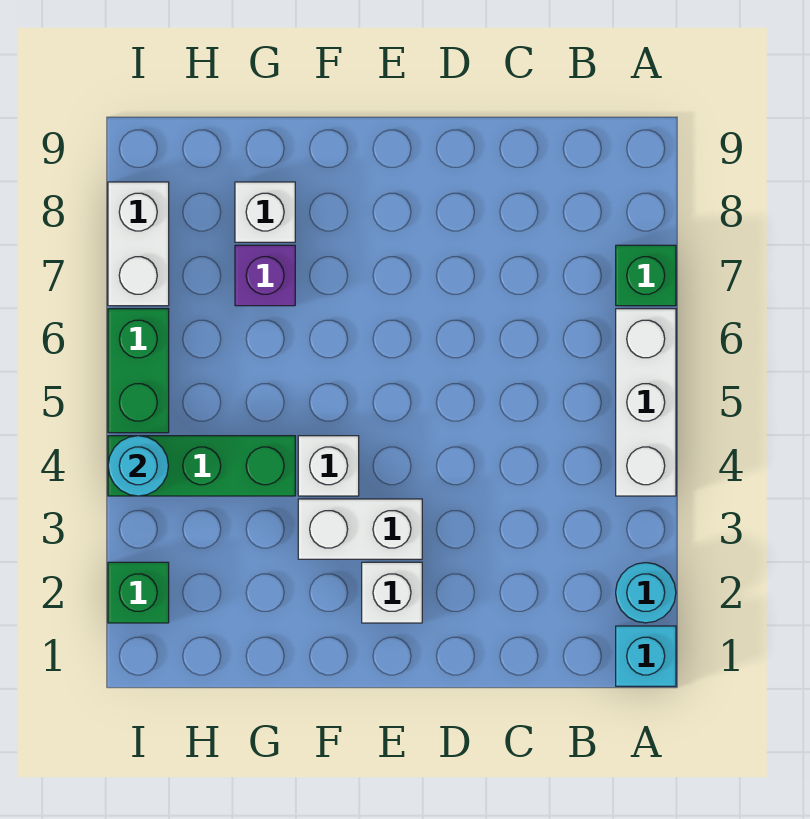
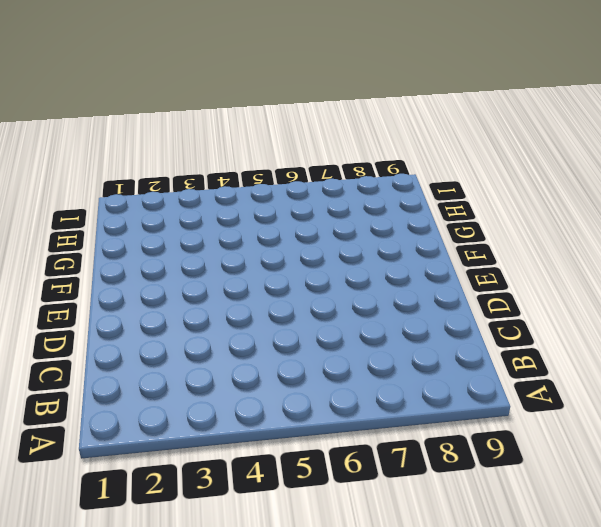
none -> cyan 1x1 brick [616,626,676,686]
none -> cyan 1x1 round brick [616,563,676,623]
none -> white 1x3 brick [616,309,676,496]

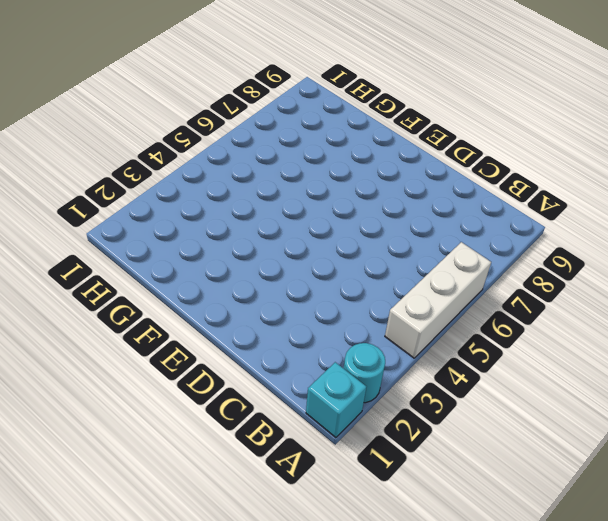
none -> green 1x1 brick [616,245,676,306]
none -> white 1x1 brick [362,562,422,623]
none -> white 1x2 brick [298,499,422,559]

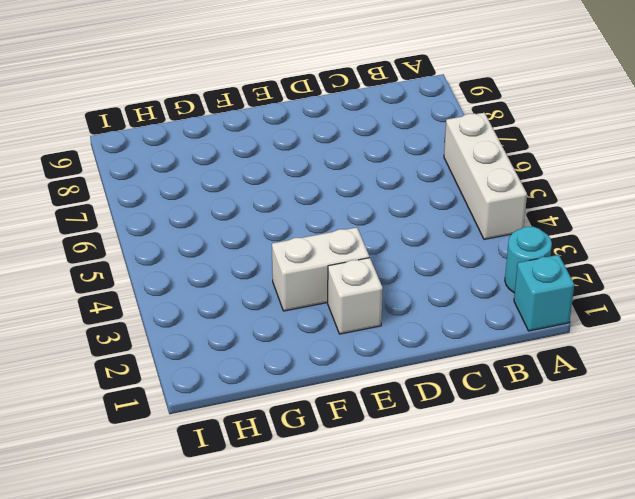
none -> green 1x1 brick [616,245,676,306]
none -> white 1x1 brick [298,436,359,496]
none -> green 1x3 brick [108,436,295,496]

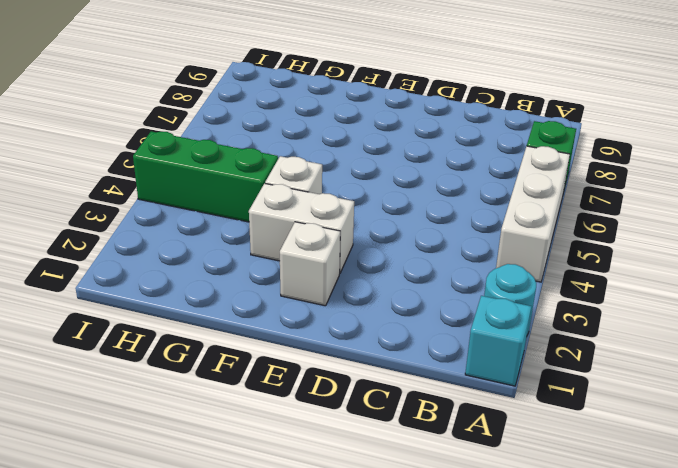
none -> purple 1x1 brick [235,245,295,306]
none -> white 1x1 brick [235,182,295,242]
none -> green 1x1 brick [108,562,169,623]

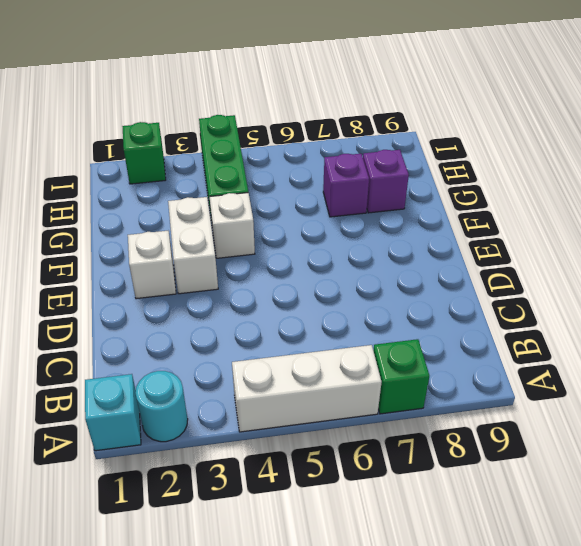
purple 1x1 brick [363,150,409,213] -> white 1x1 brick [235,182,295,242]
none -> green 1x2 brick [108,309,169,433]
none -> white 1x2 brick [108,182,169,306]
none -> cyan 1x1 round brick [108,436,168,496]

